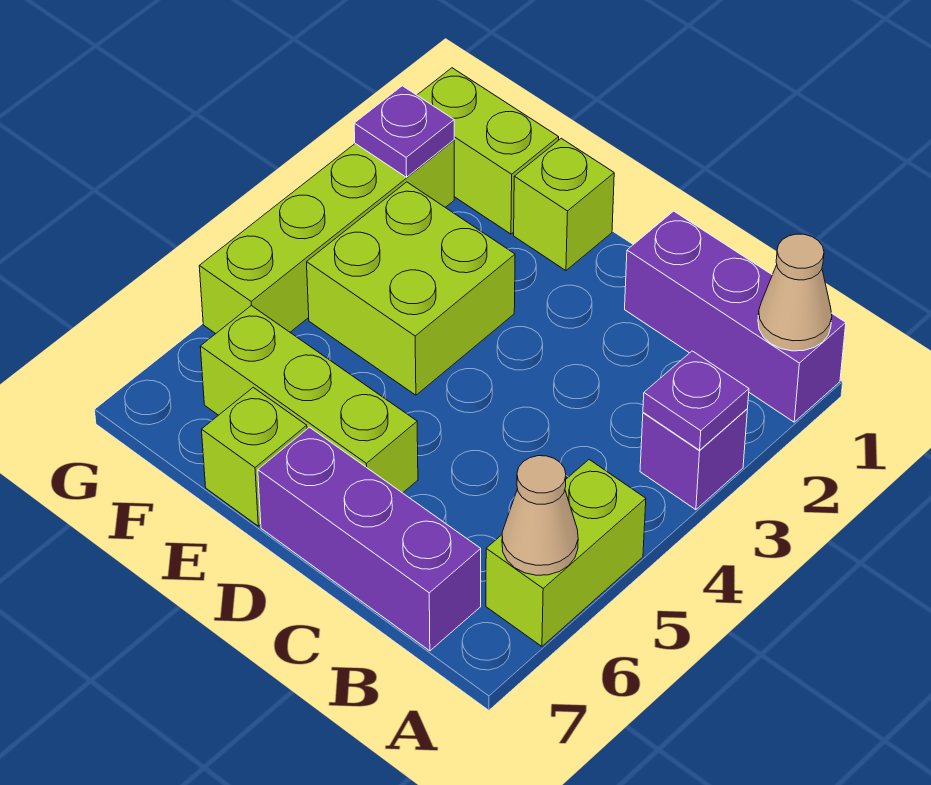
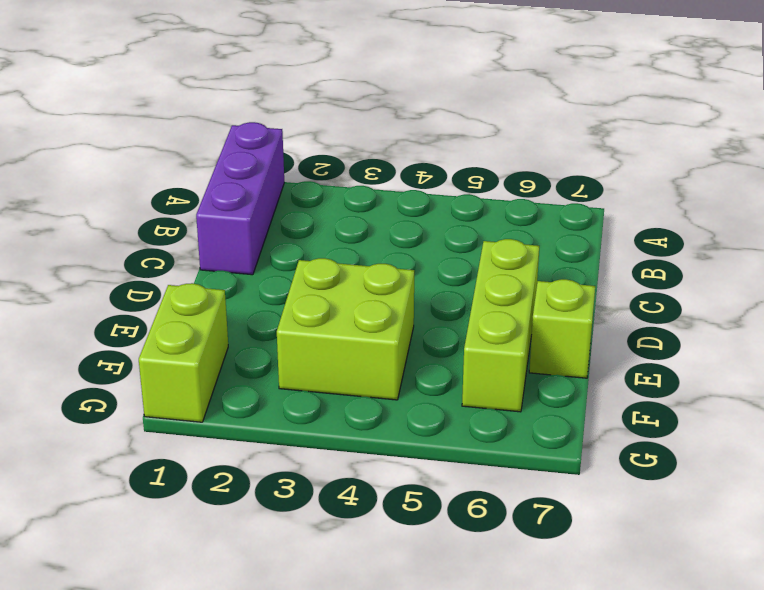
none -> purple 1x1 brick [640,409,747,510]
none -> lime 1x2 brick [486,460,646,646]
none -> purple 1x3 brick [258,427,481,651]

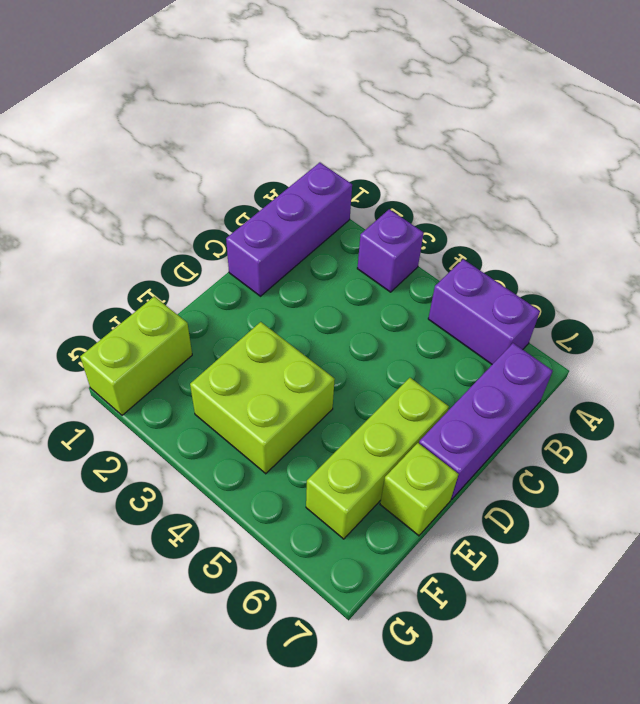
purple 1x2 brick [428,259,540,364] -> lime 1x2 brick [486,460,646,646]
none -> lime 1x1 brick [514,138,614,271]
none -> lime 1x4 brick [199,140,454,334]
none -> tan 1x1 cone [758,234,832,351]

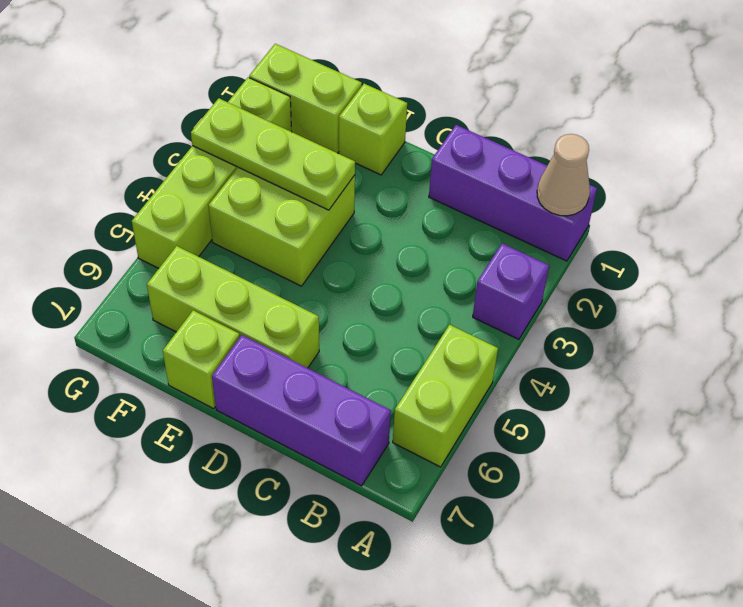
lime 1x3 plate [191,98,355,210] -> none
none -> purple 1x1 plate [643,351,749,450]
none -> tan 1x1 cone [502,456,578,575]
none -> purple 1x1 plate [354,86,454,177]

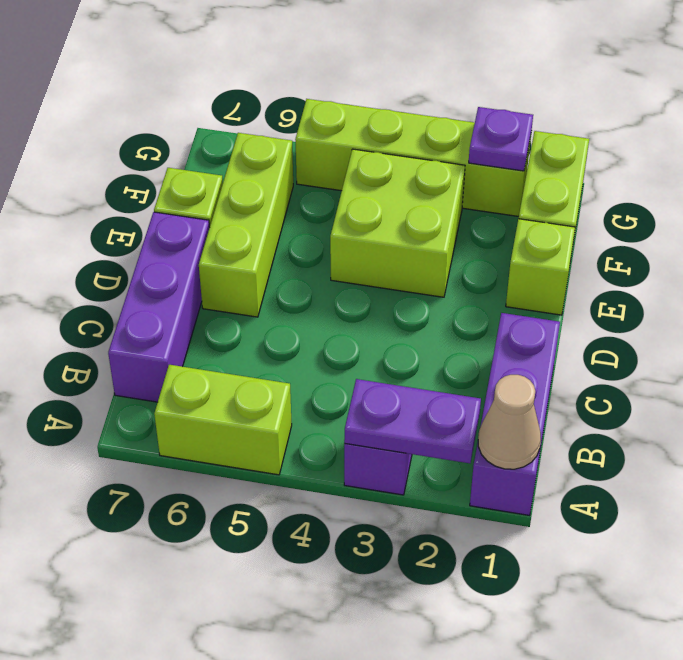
purple 1x2 plate [344,379,481,463] -> purple 1x1 plate [643,351,749,450]
none -> tan 1x1 cone [502,456,578,575]

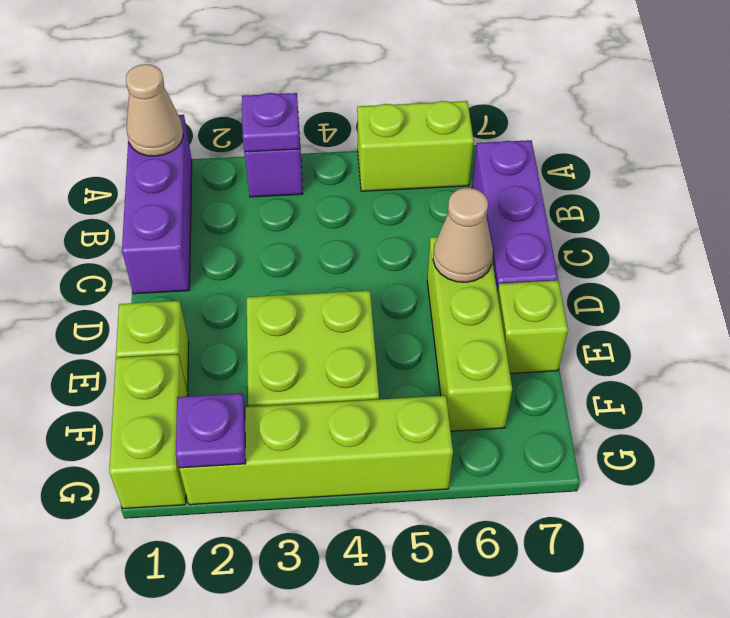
tan 1x1 cone [433,188,493,282] -> tan 1x1 cone moved to [502,456,578,575]

